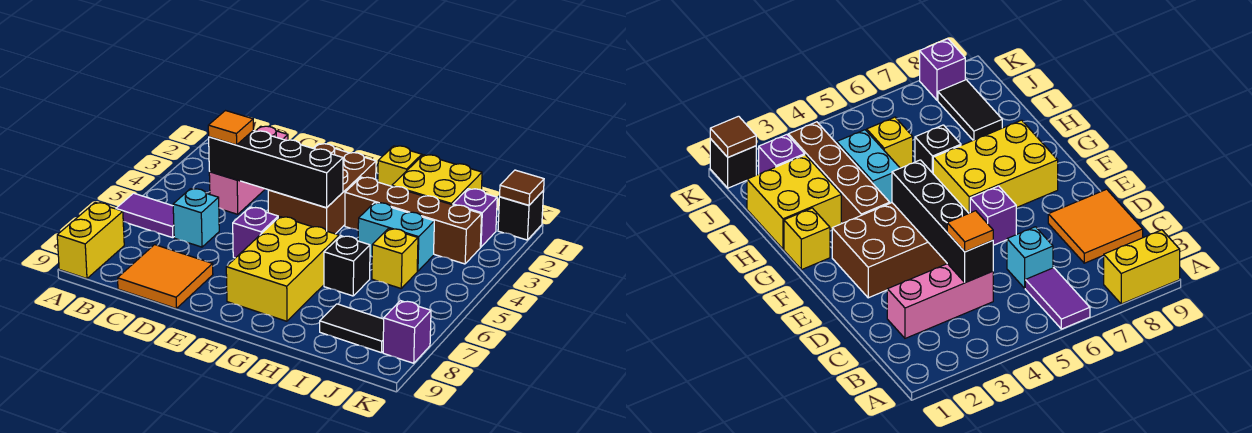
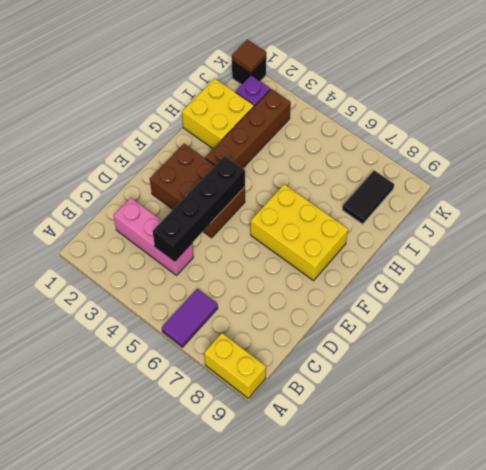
none -> cyan 1x1 brick [173,189,219,247]
none -> orange 2x2 tile [118,245,213,309]
none -> purple 1x1 brick [233,207,278,258]

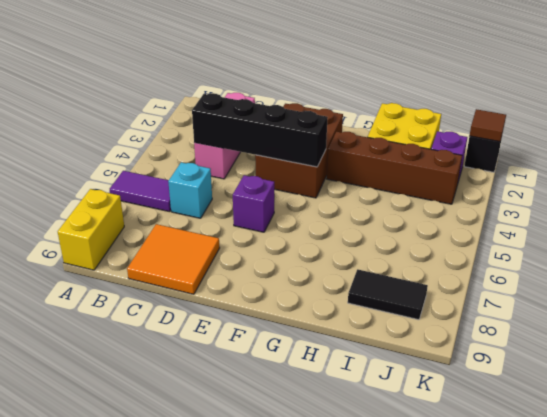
none -> yellow 2x3 brick [226,217,339,321]
none -> yellow 1x1 brick [378,146,422,186]
none -> cyan 1x2 brick [358,202,434,271]

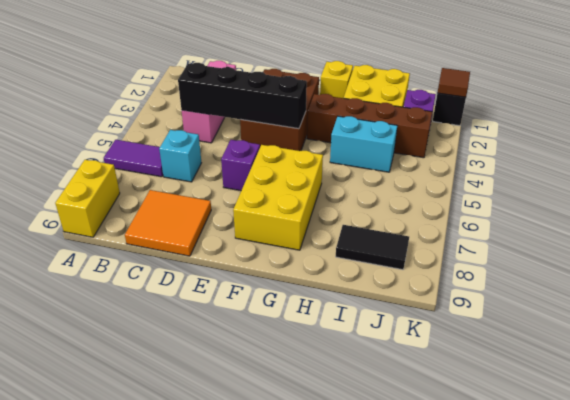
none -> black 1x1 brick [324,236,370,296]
none -> yellow 1x1 brick [372,229,418,288]
none -> purple 1x1 brick [383,301,431,363]

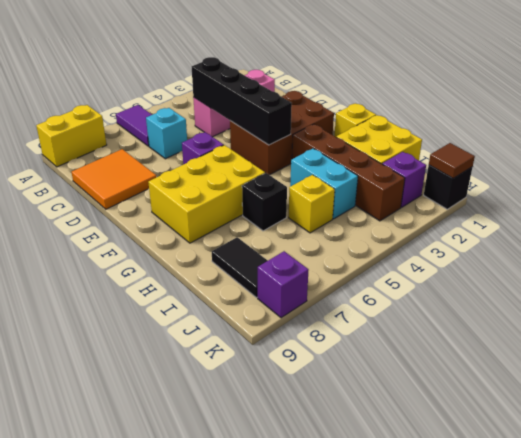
none -> orange 1x1 tile [208,111,253,145]

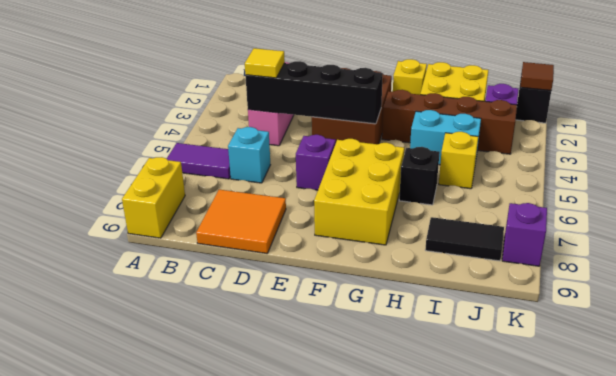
yellow 1x1 tile [245,48,285,78] -> orange 1x1 tile [208,111,253,145]

